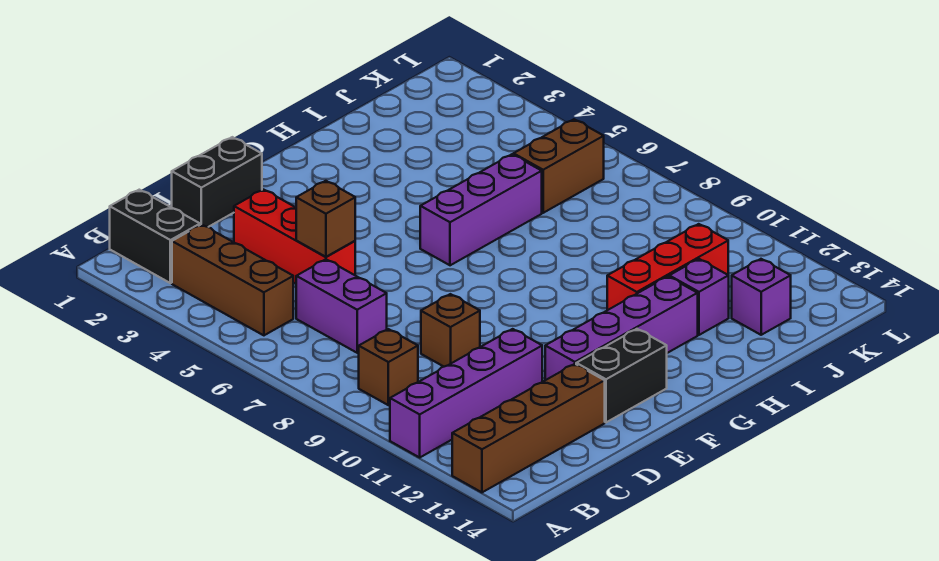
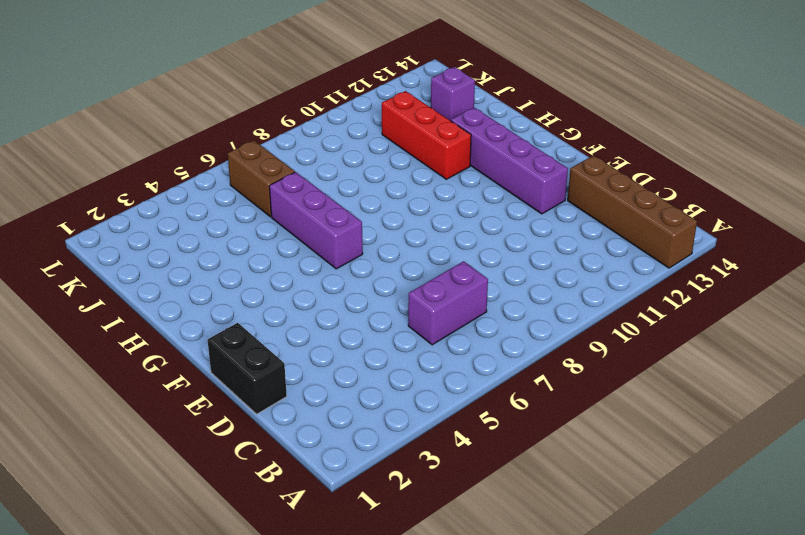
none -> purple 1x4 brick [390,329,542,457]
none -> black 1x2 brick [110,190,200,283]
none -> brown 1x3 brick [172,224,293,335]

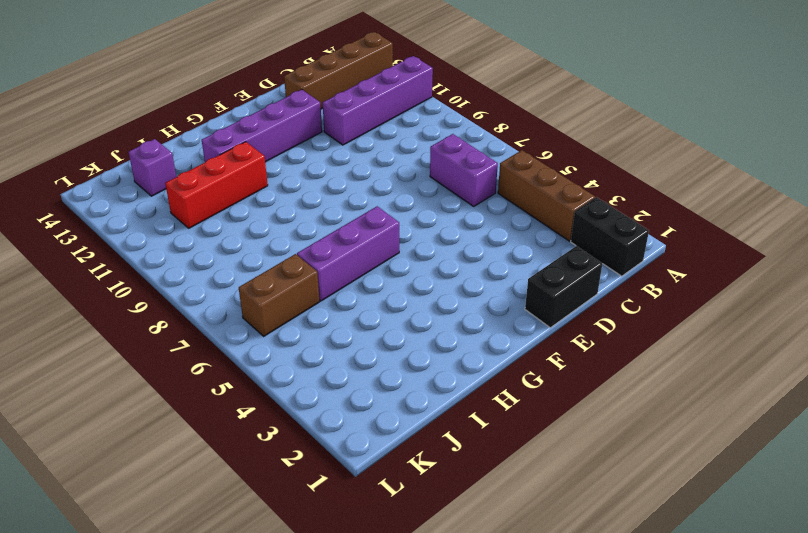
none -> brown 1x1 brick [359,329,418,405]
none -> red 1x3 brick [234,190,355,284]
none -> brown 1x1 brick [421,294,480,367]

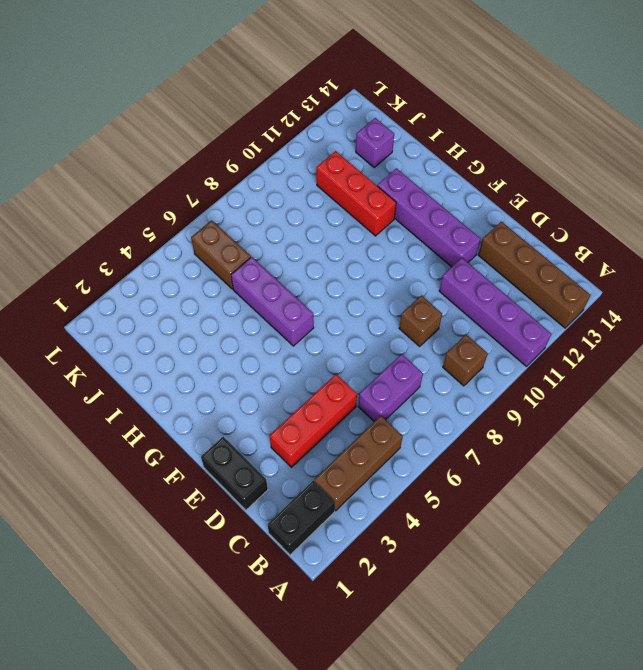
none -> black 1x2 brick [576,329,667,422]
none -> purple 1x1 brick [669,259,729,335]
none -> brown 1x1 brick [296,181,355,257]

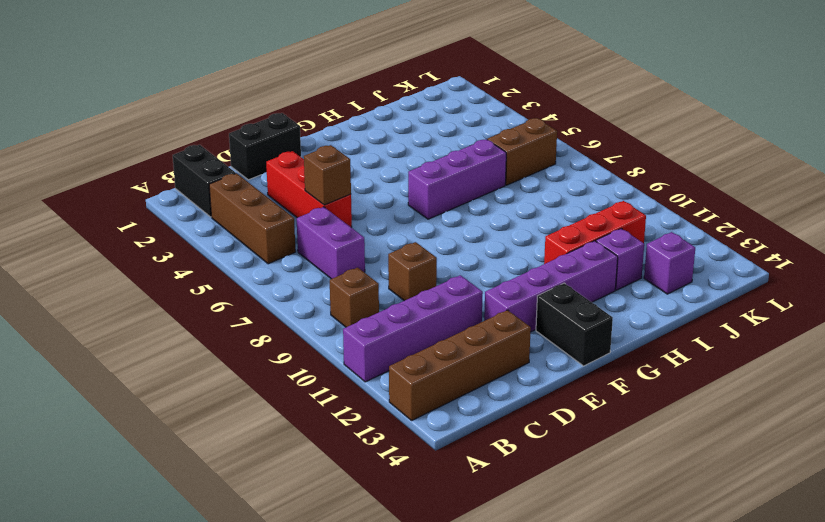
black 1x2 brick [536,283,613,366] -> black 1x2 brick turned to [576,329,667,422]

